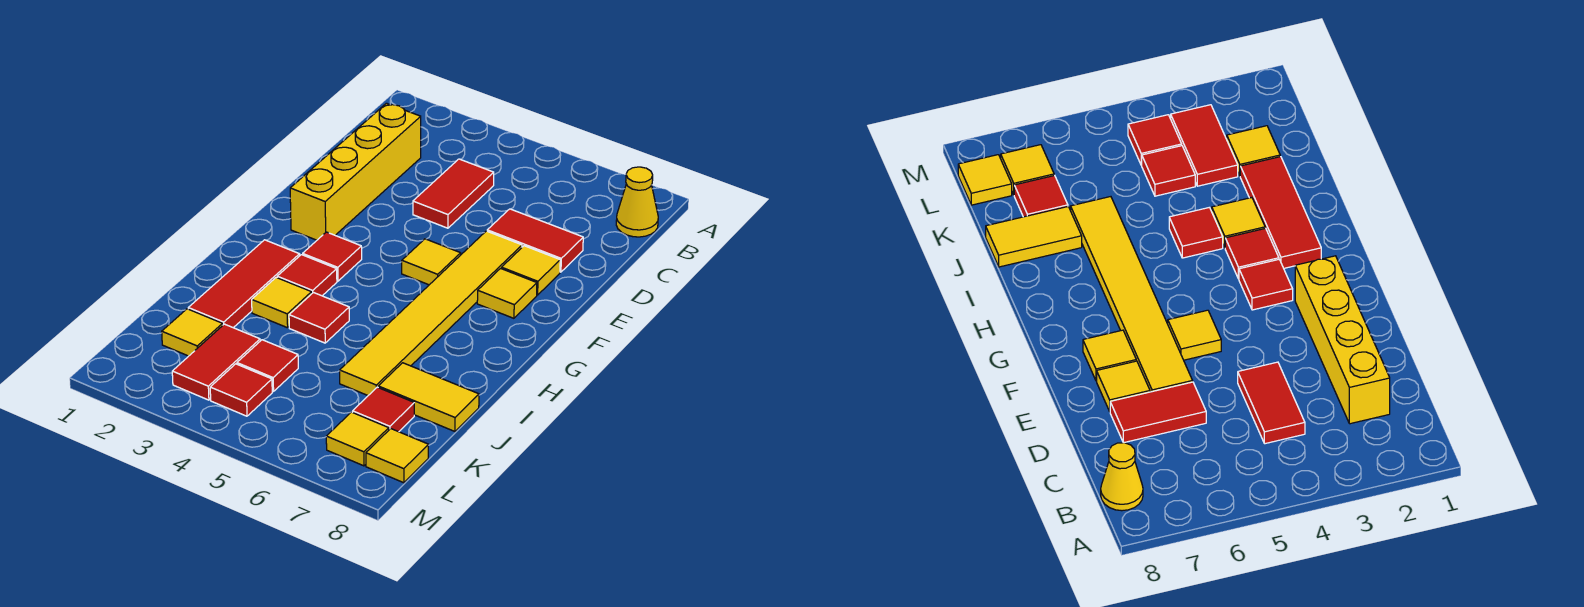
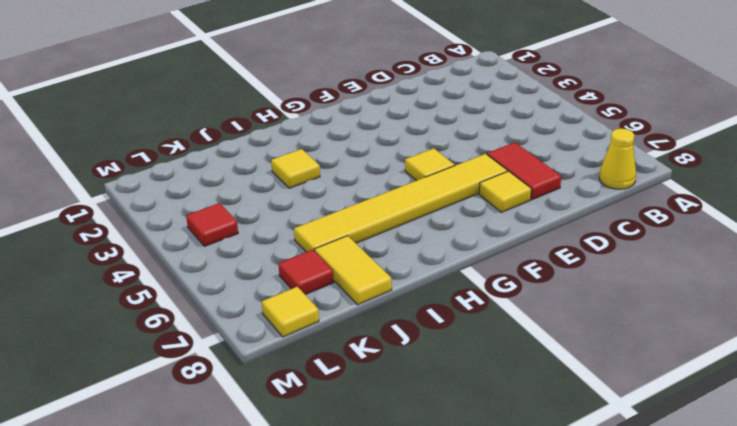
none -> yellow 1x4 brick [290,103,421,240]
none -> red 1x2 tile [413,159,494,228]
none -> yellow 1x1 tile [477,268,537,318]

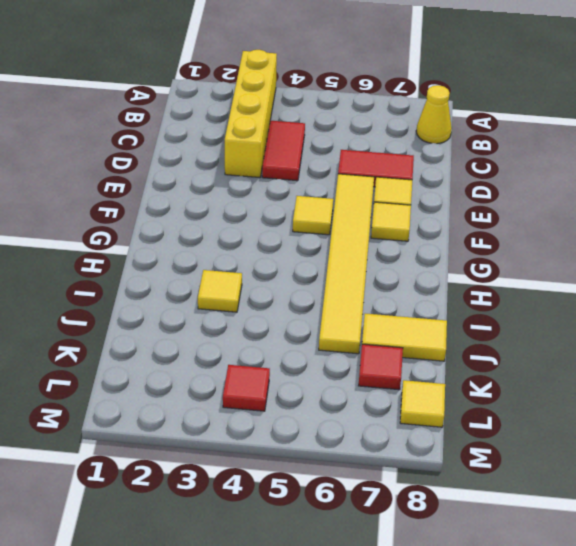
yellow 1x4 brick [225,50,277,177] -> yellow 1x4 brick moved to [290,103,421,240]
none -> red 1x1 tile [303,232,362,281]
none -> red 1x3 tile [188,240,300,328]
none -> red 1x1 tile [277,255,337,296]

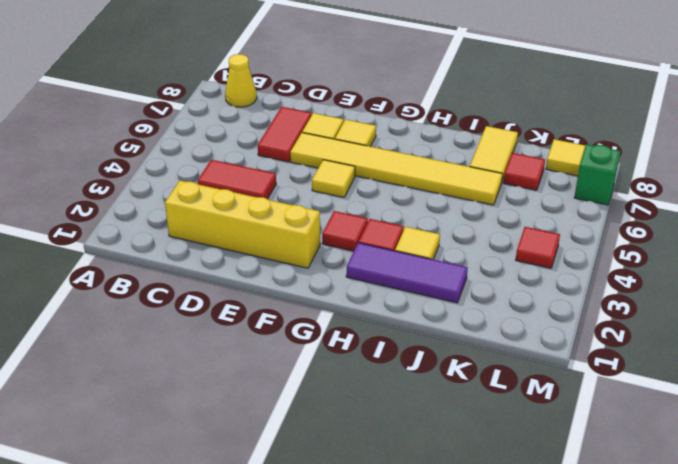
purple 1x3 tile [346,243,468,303] -> red 1x3 tile [188,240,300,328]
green 1x1 brick [574,144,620,205] -> none
none -> red 1x1 tile [289,293,349,343]
none -> yellow 1x1 tile [162,309,223,356]
none -> red 1x2 tile [172,324,260,400]

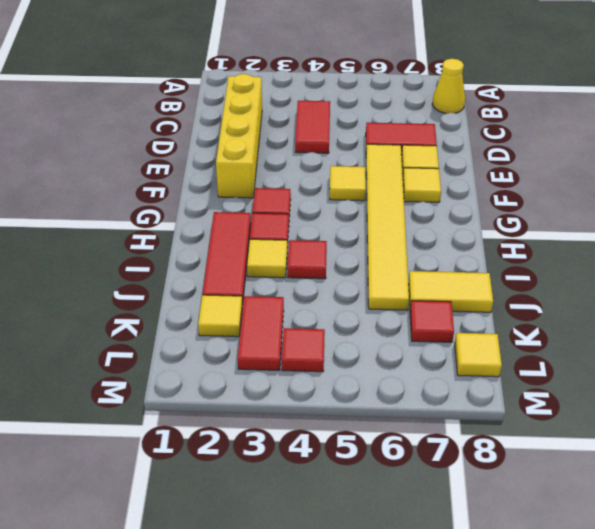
none -> red 1x1 tile [237,340,298,392]
none -> yellow 1x1 tile [326,412,389,466]

